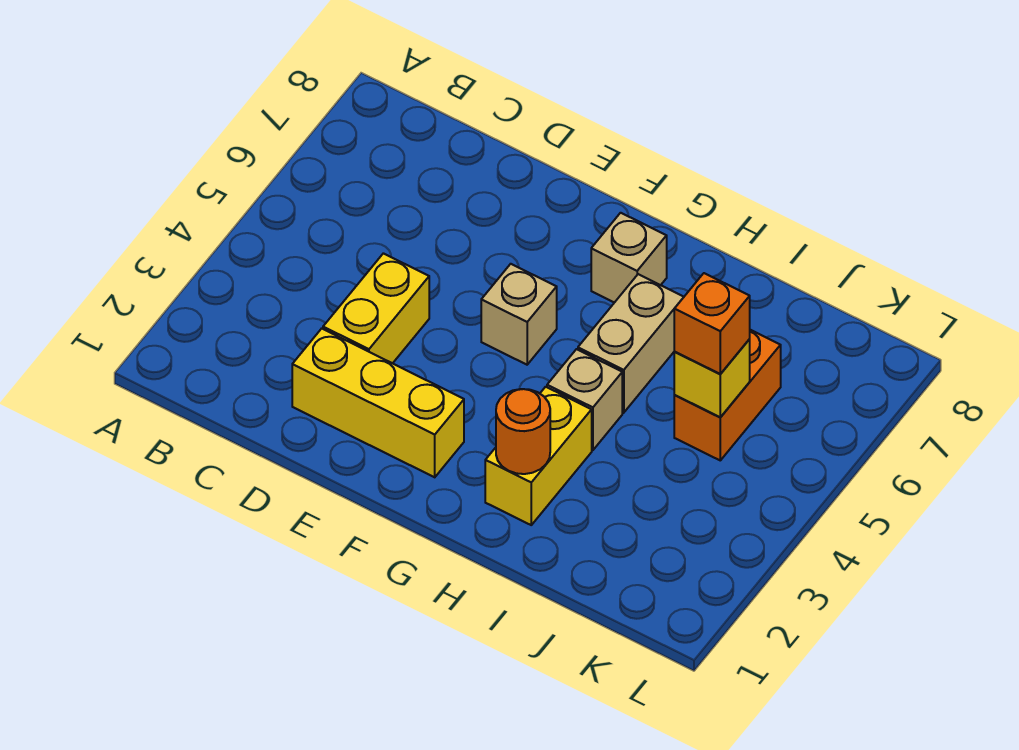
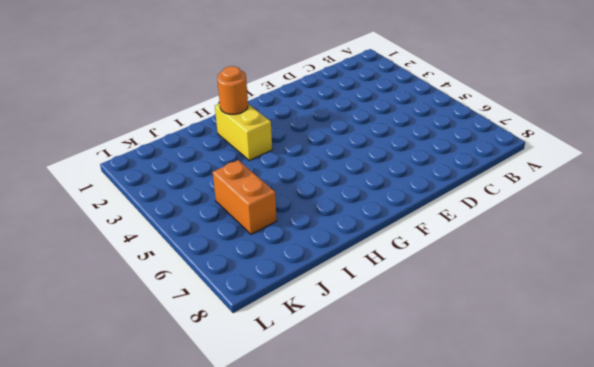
none -> yellow 1x3 brick [292,329,464,477]
none -> yellow 1x2 brick [323,253,429,363]

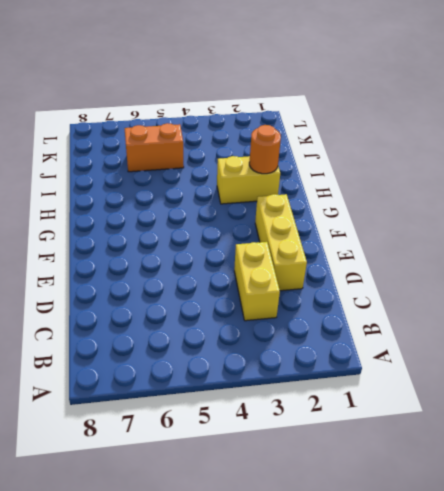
yellow 1x2 brick [234,242,280,321] -> yellow 1x2 brick turned to [323,253,429,363]
none -> tan 1x1 brick [481,264,557,365]
none -> tan 1x1 brick [591,213,667,303]

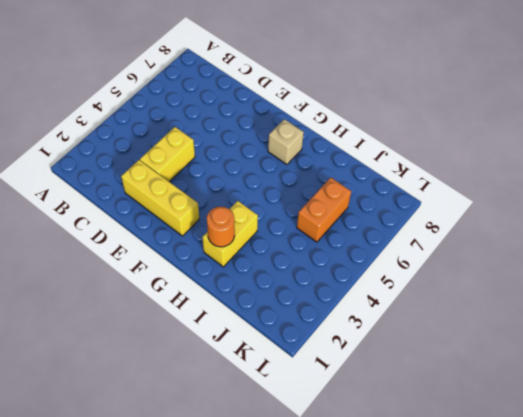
none -> tan 1x1 brick [481,264,557,365]
none -> tan 1x1 brick [547,349,622,450]

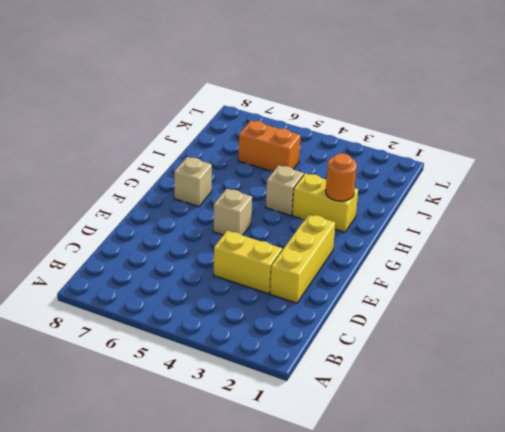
none -> tan 1x2 brick [578,274,684,413]
none -> yellow 1x1 brick [674,339,750,417]

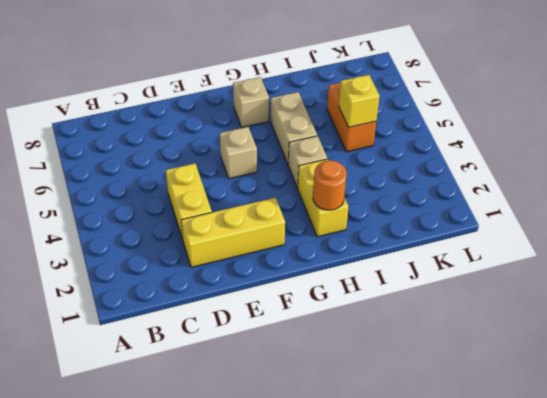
none -> orange 1x1 brick [674,273,750,374]

